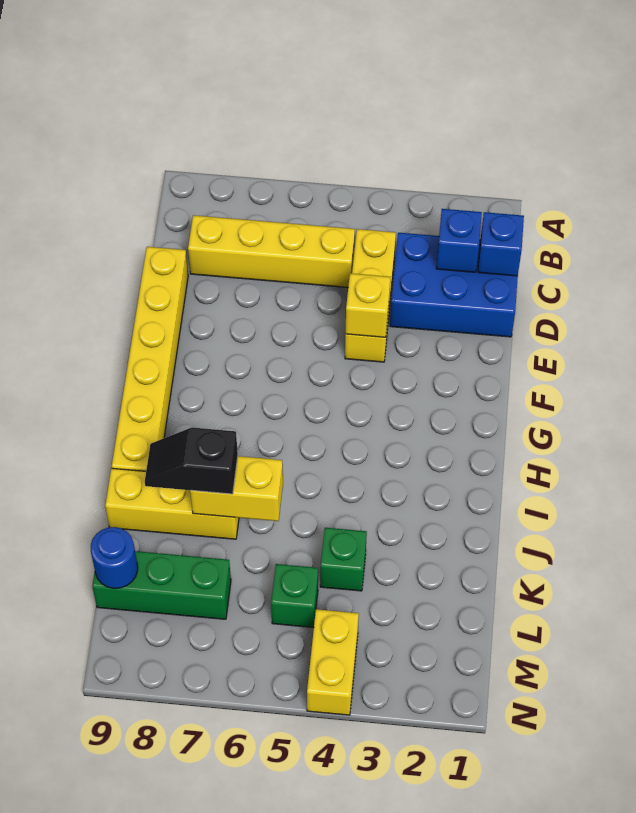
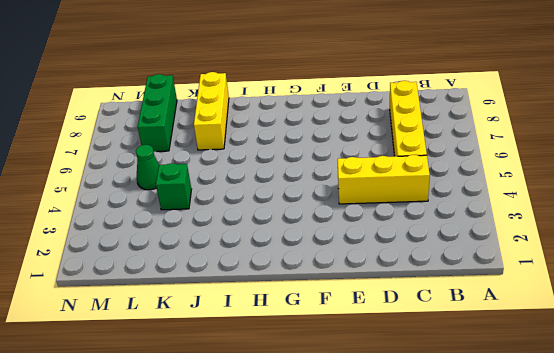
green 1x1 cone [136,145,159,190] -> green 1x1 brick [271,564,318,628]
none -> blue 2x3 brick [390,233,518,337]
none -> yellow 1x6 brick [112,247,188,471]
none -> yellow 1x2 brick [307,609,359,715]

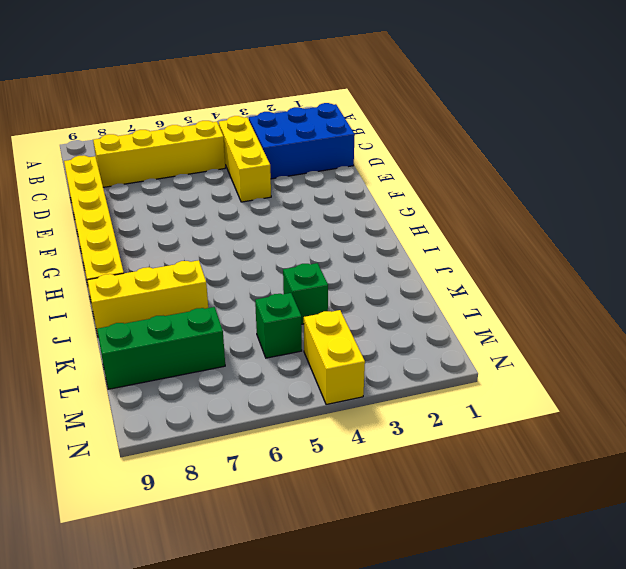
none -> blue 1x1 brick [478,212,524,276]
none -> blue 1x1 brick [436,209,482,272]
none -> yellow 1x1 brick [346,273,390,337]

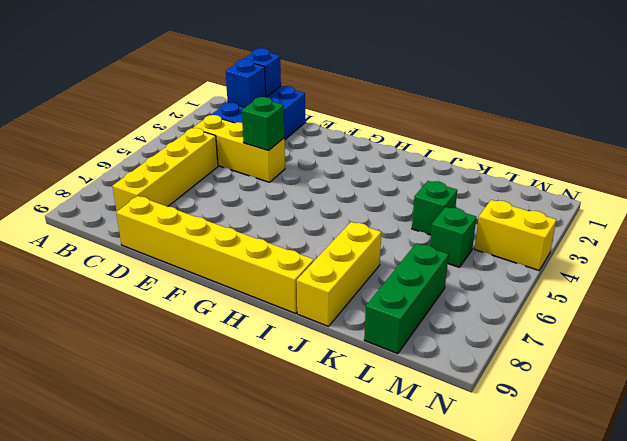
green 1x1 brick [242,97,284,151] -> yellow 1x1 brick [346,273,390,337]
none -> yellow 1x2 brick [190,456,283,521]
none -> blue 1x1 round brick [91,527,138,588]
none -> black 1x2 slope [145,427,238,494]

